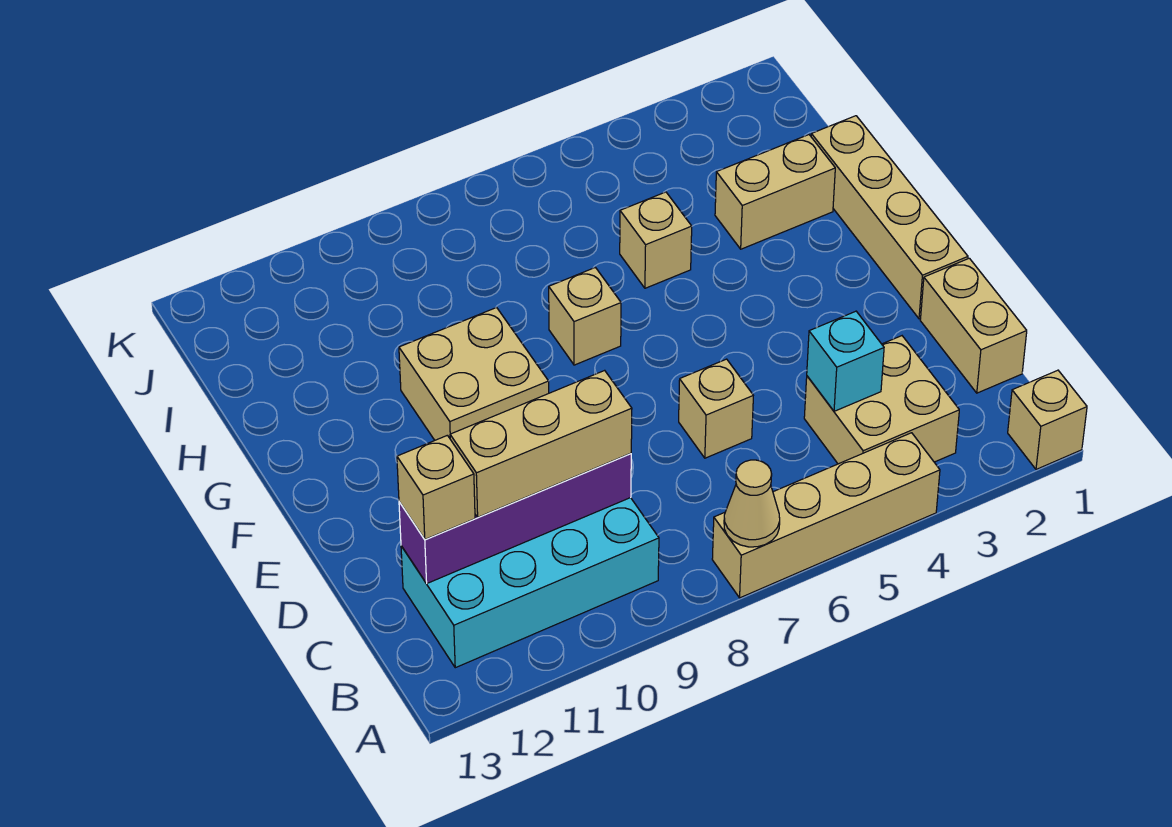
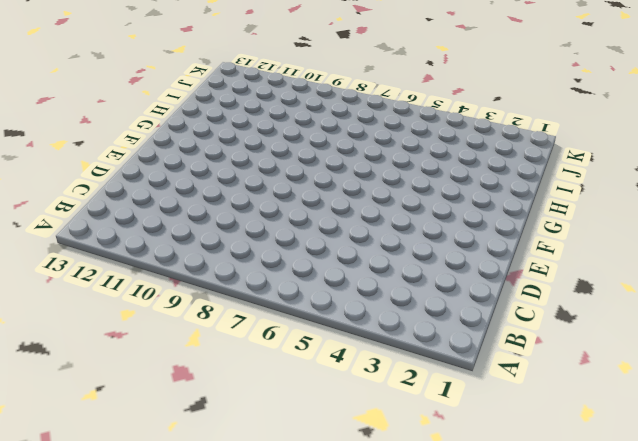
none -> tan 1x1 brick [1008,370,1087,469]
none -> tan 1x4 brick [712,433,940,598]
none -> tan 2x2 brick [804,336,959,464]

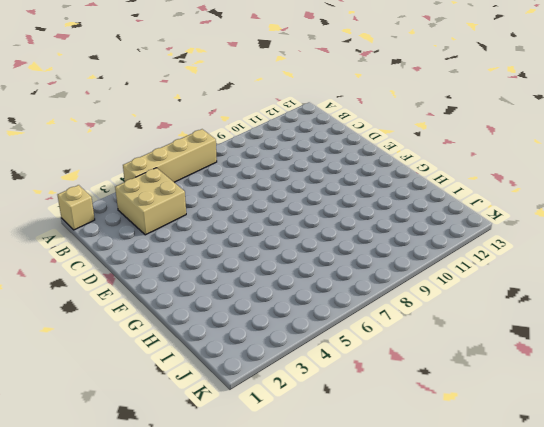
none -> cyan 2x4 brick [401,498,659,668]
none -> tan 1x2 brick [920,258,1027,393]
none -> tan 1x1 brick [679,359,753,458]

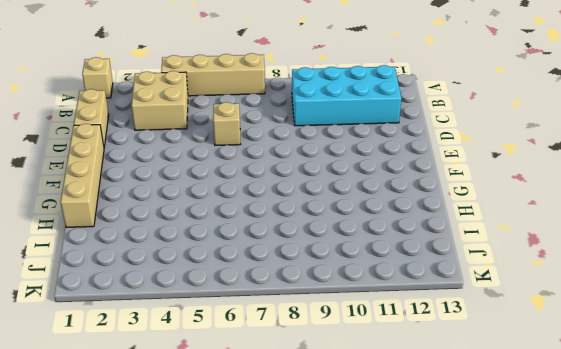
none -> tan 2x2 brick [399,308,549,440]
none -> tan 1x1 brick [549,268,621,365]
none -> tan 1x2 brick [715,135,835,249]

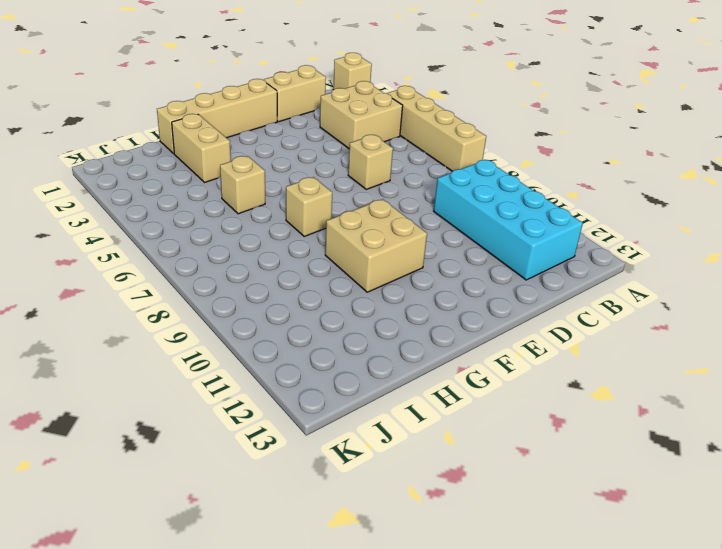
none -> tan 1x1 cone [724,460,780,547]
none -> cyan 1x1 brick [807,311,884,411]
none -> purple 1x4 brick [399,453,631,583]

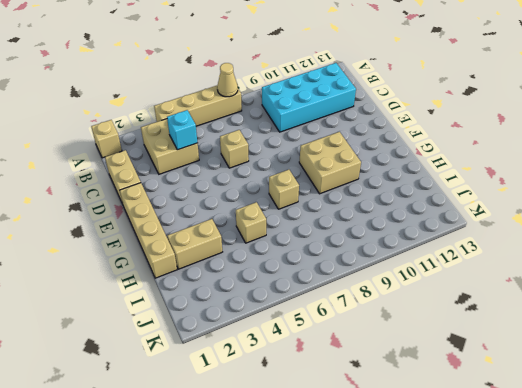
none -> purple 1x4 brick [399,453,631,583]
none -> tan 1x3 brick [450,370,632,517]
none -> tan 1x1 brick [397,435,475,539]

